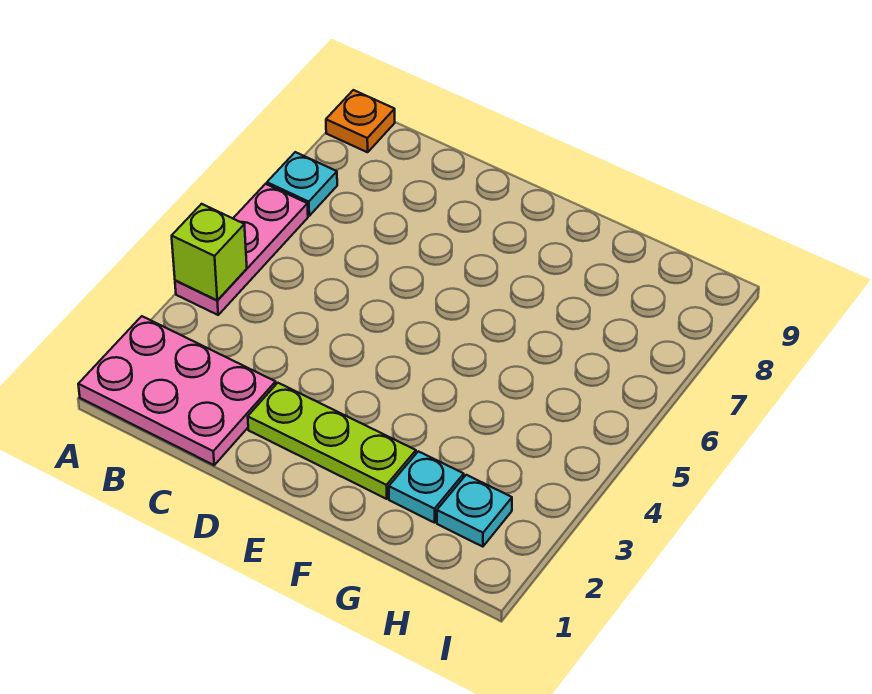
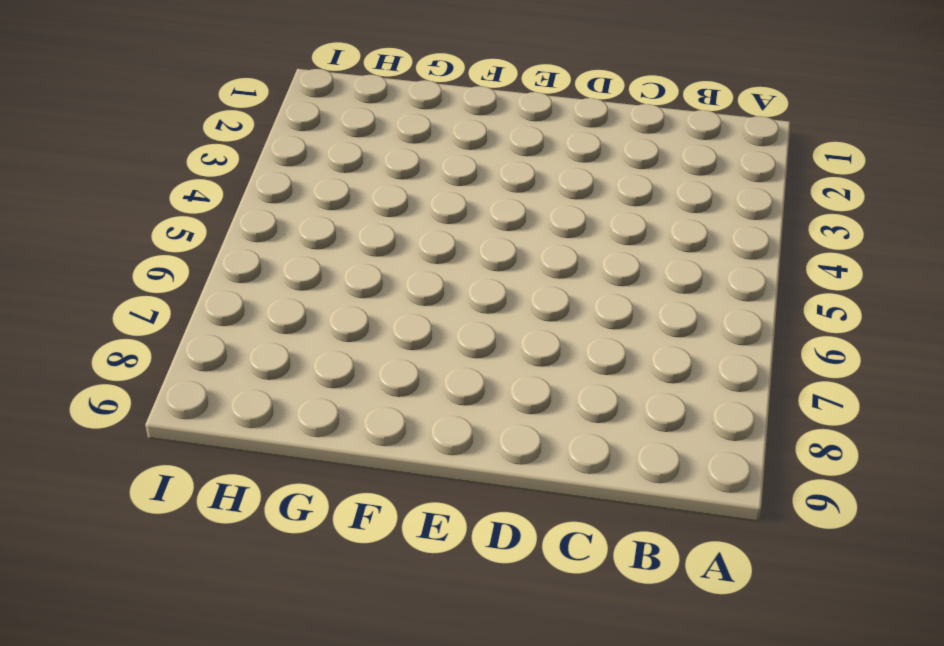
none -> pink 2x3 plate [78,316,276,465]
none -> pink 1x3 plate [175,184,308,315]

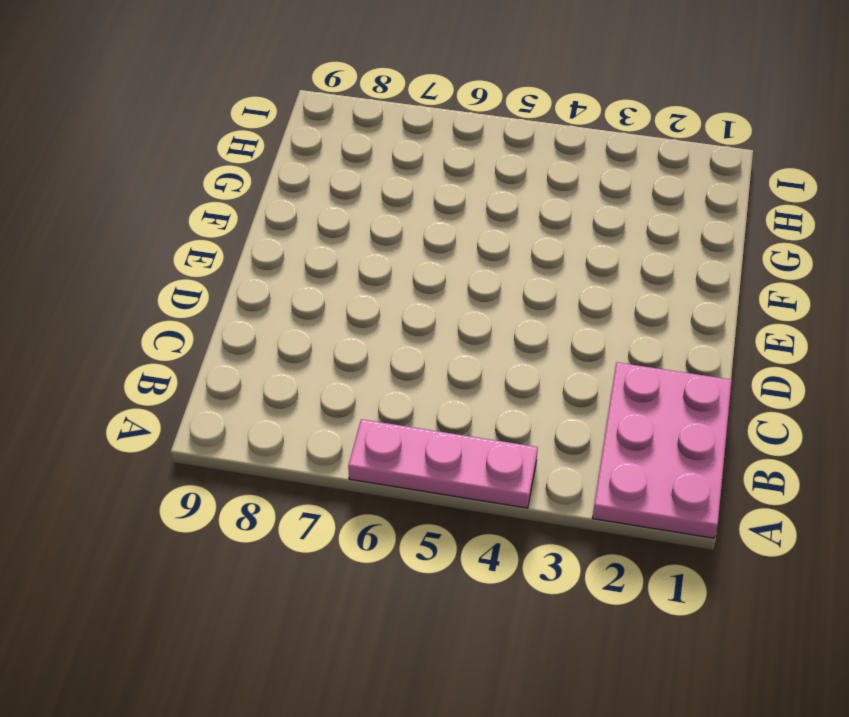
none -> cyan 1x1 plate [267,152,337,216]
none -> orange 1x1 plate [326,90,395,152]

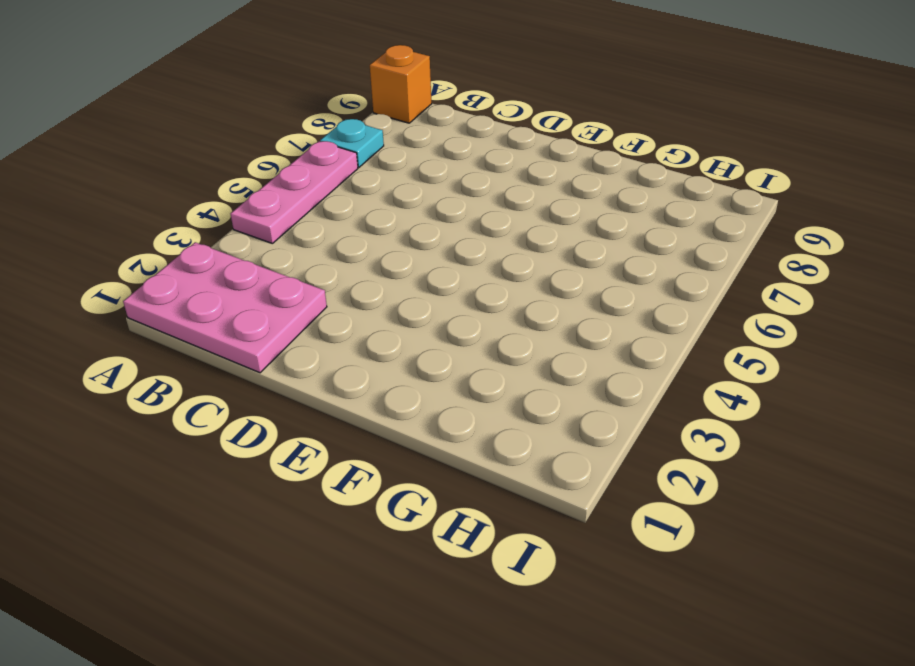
orange 1x1 brick [370,45,432,123] -> orange 1x1 plate [326,90,395,152]
none -> lime 1x3 plate [248,383,416,499]
none -> cyan 1x1 plate [389,451,464,523]

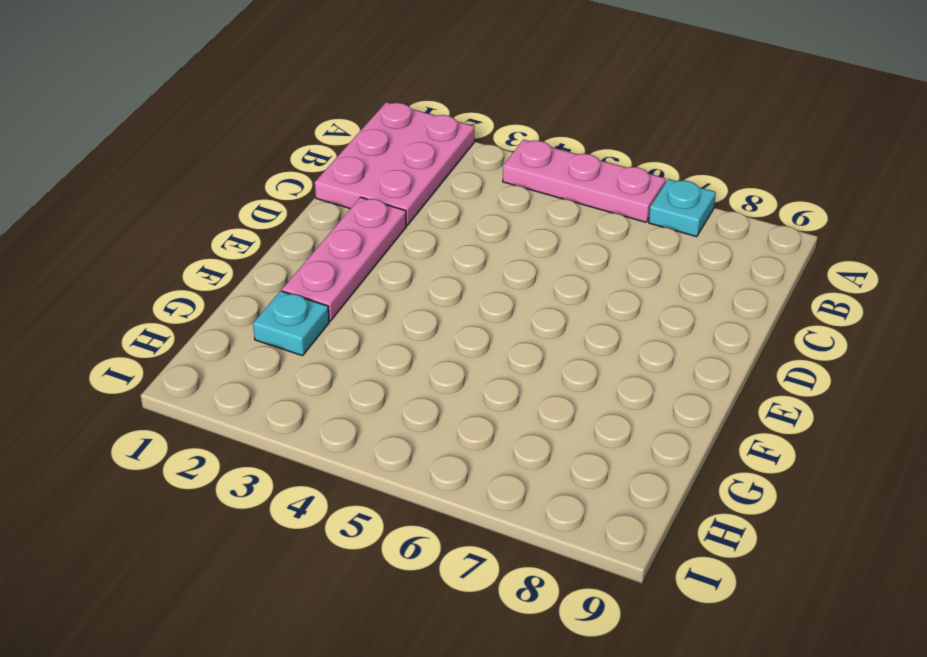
pink 1x3 plate [282,197,406,321] -> lime 1x3 plate [248,383,416,499]
none -> orange 1x1 plate [326,90,395,152]
none -> cyan 1x1 plate [437,475,512,547]

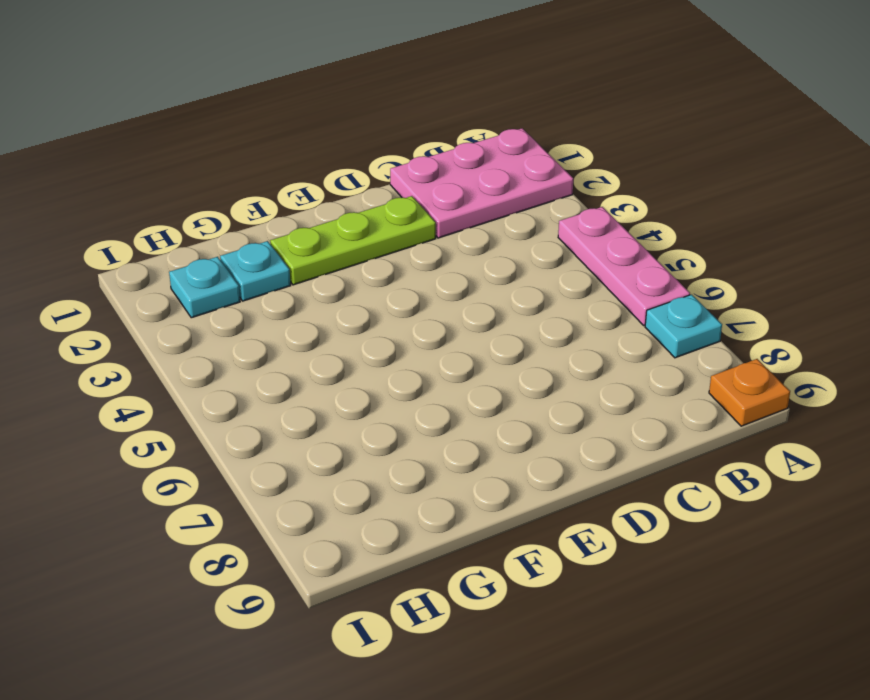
none -> lime 1x1 brick [172,204,247,300]

